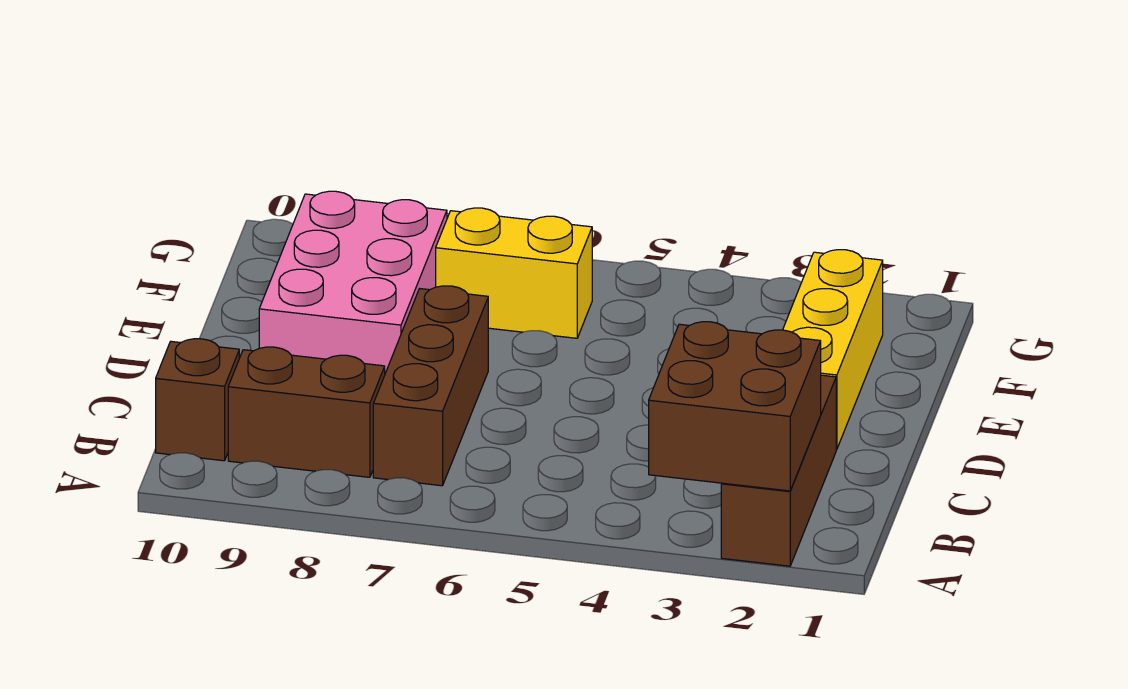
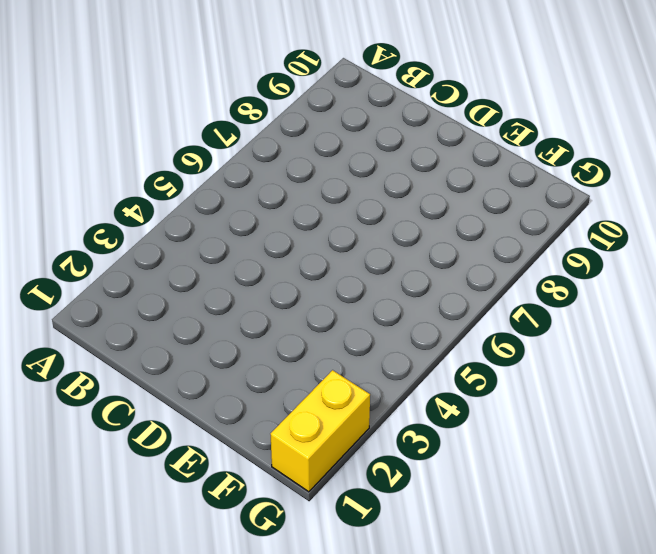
yellow 1x2 brick [271,370,370,492] -> yellow 1x2 brick moved to [436,208,592,338]
none -> brown 1x3 brick [721,375,836,566]
none -> brown 1x3 brick [373,286,488,486]

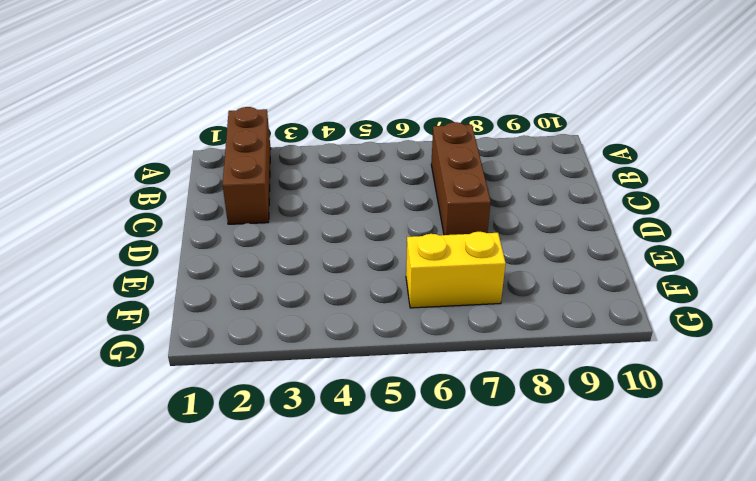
none -> brown 1x2 brick [228,347,385,477]
none -> brown 1x1 brick [156,339,239,461]

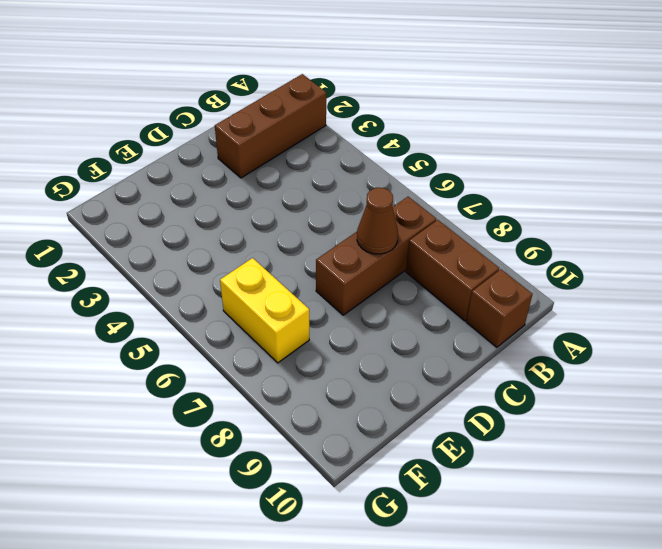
brown 1x1 cone [357,188,398,254] -> none
none -> yellow 1x3 brick [783,250,883,450]
none -> pink 2x3 brick [259,191,447,373]

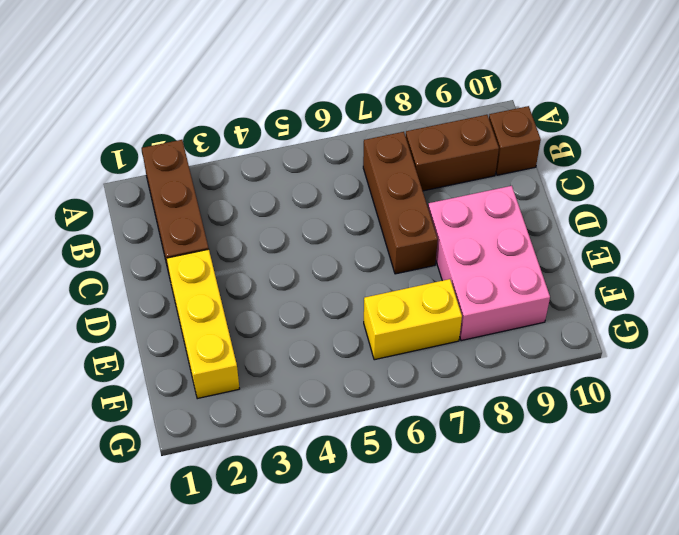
none -> brown 2x2 brick [649,322,821,491]

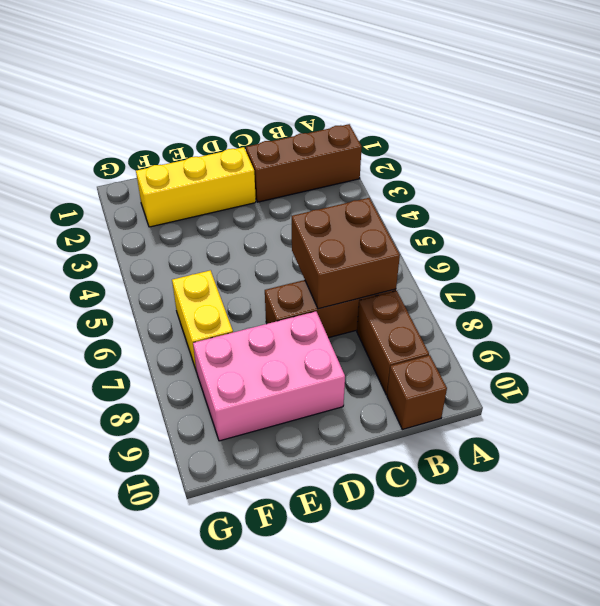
brown 2x2 brick [292,198,400,309] -> brown 2x2 brick moved to [649,322,821,491]

